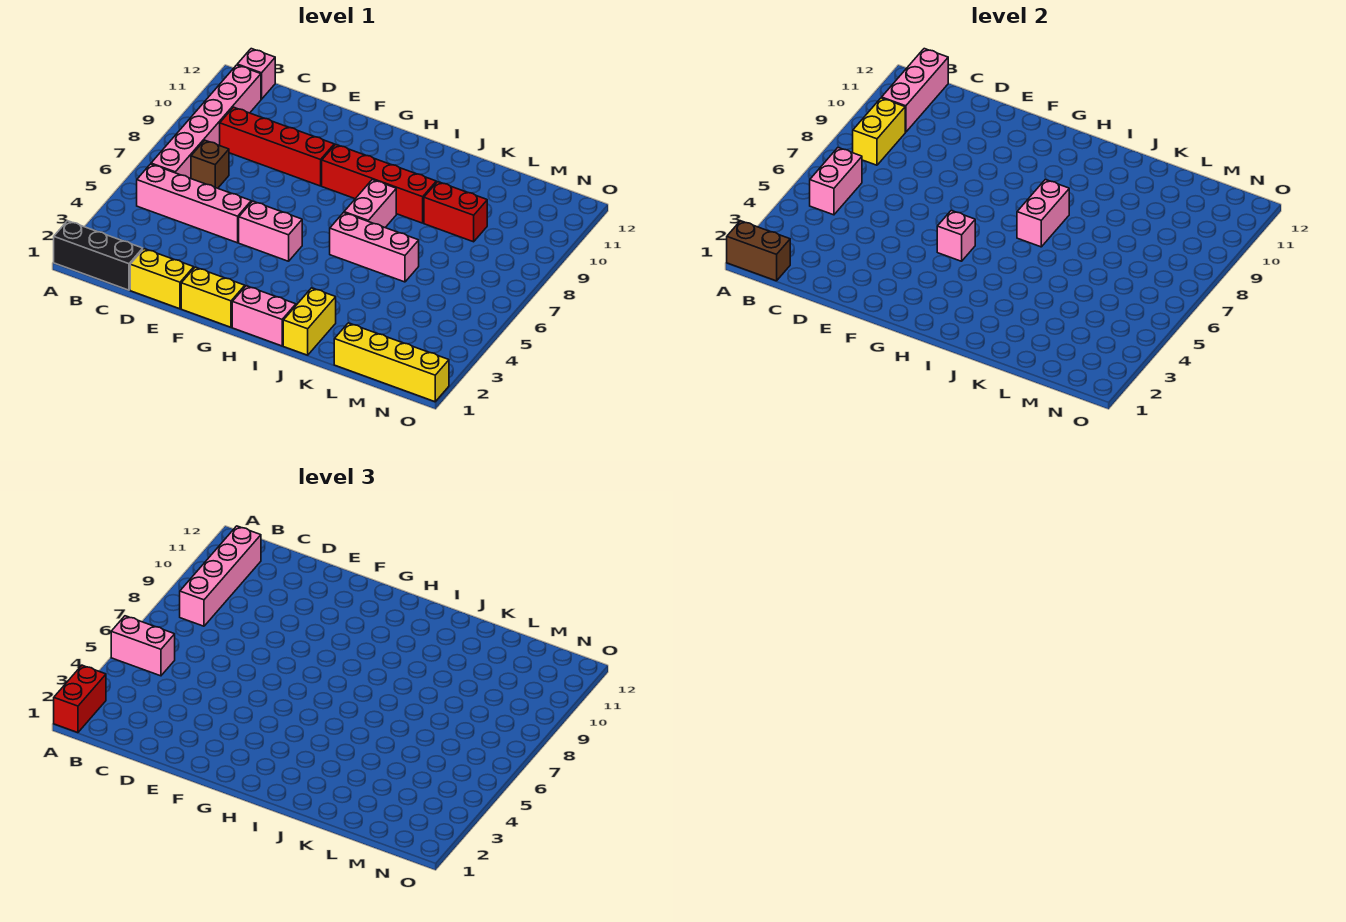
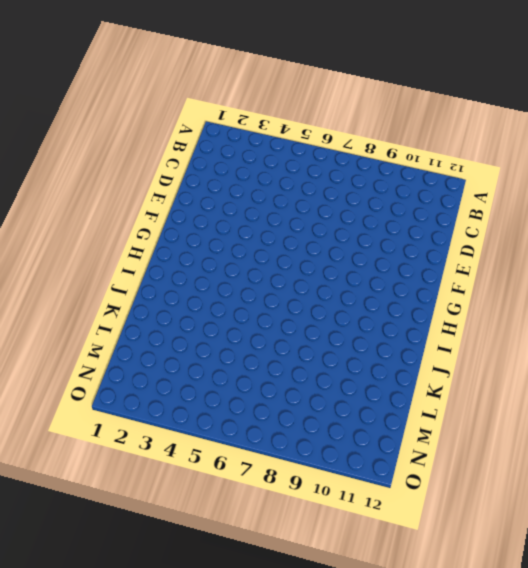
none -> black 1x3 brick [54,221,143,290]
none -> pink 1x4 brick [137,164,251,243]
none -> pink 1x6 brick [151,65,261,179]

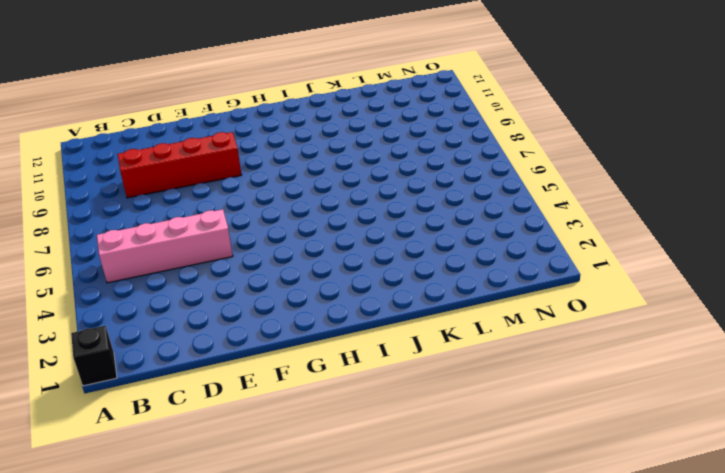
black 1x1 brick [71,326,117,386] -> black 1x3 brick [54,221,143,290]
none -> pink 1x6 brick [151,65,261,179]
none -> pink 1x1 brick [237,49,275,99]
none -> brown 1x1 brick [191,140,229,188]

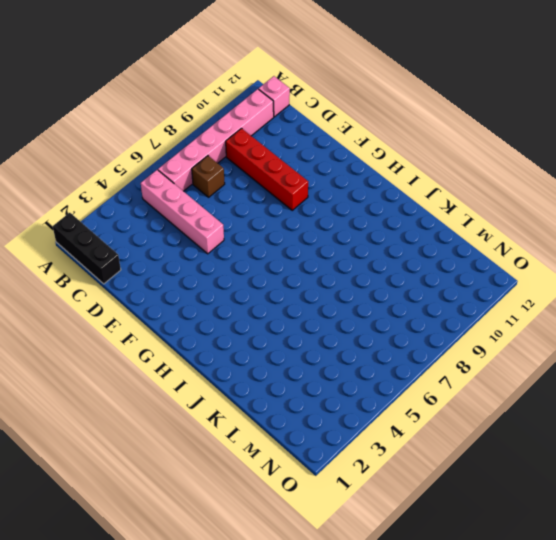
none -> yellow 1x2 brick [130,249,194,309]
none -> yellow 1x2 brick [181,267,245,327]
none -> pink 1x2 brick [239,201,302,261]

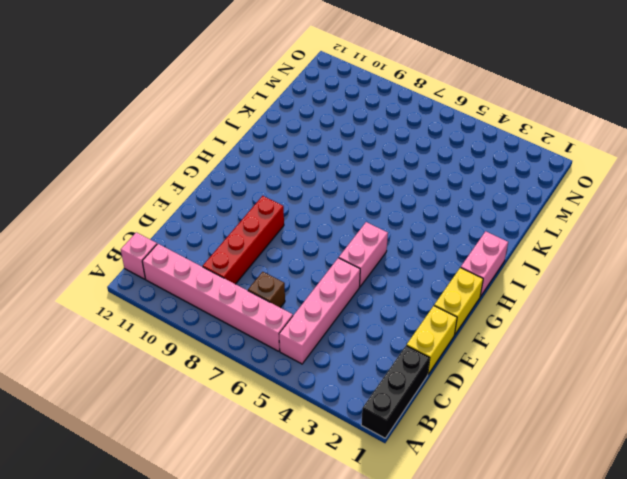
none -> red 1x4 brick [322,144,436,223]
none -> pink 1x3 brick [330,213,419,282]
none -> pink 1x2 brick [344,180,396,227]

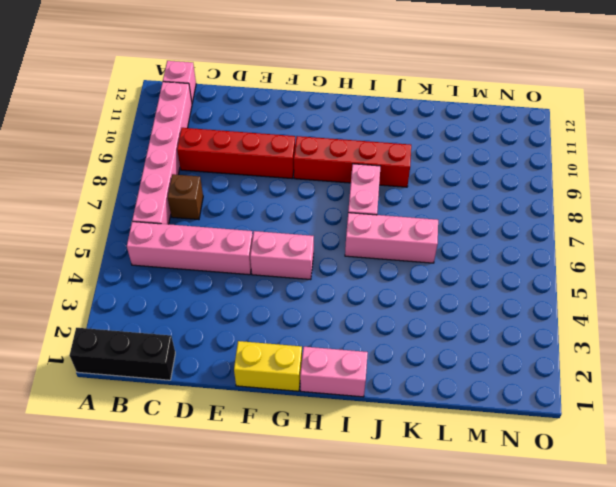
none -> yellow 1x2 brick [130,249,194,309]
none -> yellow 1x2 brick [283,288,336,355]
none -> red 1x2 brick [424,182,487,242]

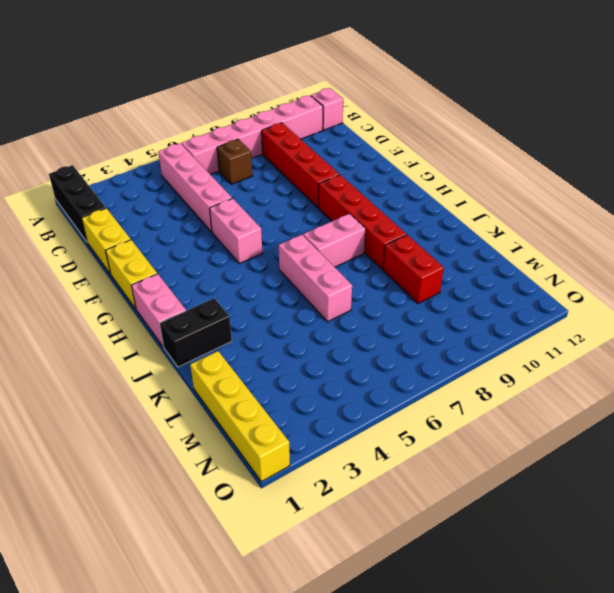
black 1x2 brick [160,298,232,367] -> yellow 1x2 brick [283,288,336,355]
none -> brown 1x2 brick [727,221,790,281]
none -> pink 1x2 brick [810,148,862,215]
none -> yellow 1x2 brick [853,98,905,165]

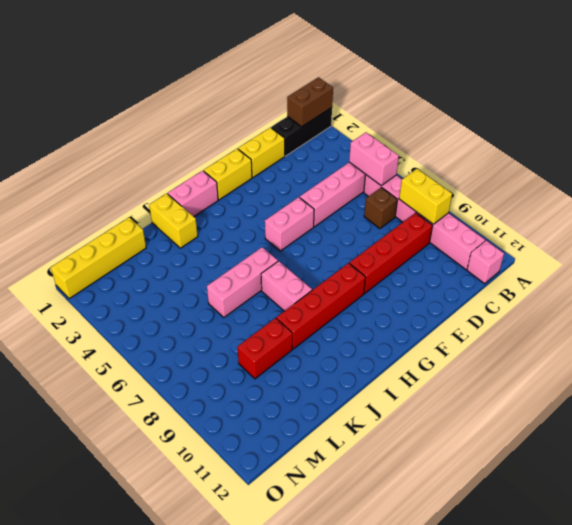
none -> pink 1x3 brick [882,49,948,132]
none -> pink 1x1 brick [937,211,975,261]
none -> pink 1x2 brick [1017,180,1069,247]

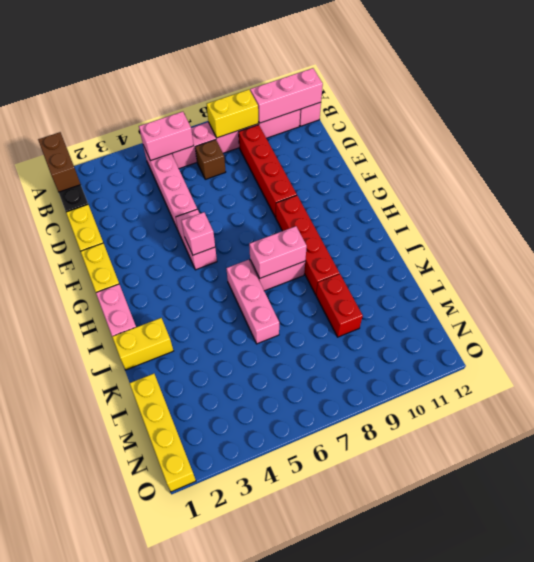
none -> red 1x2 brick [54,665,106,733]
none -> pink 1x2 brick [111,616,175,676]
none -> pink 1x4 brick [180,526,261,626]

